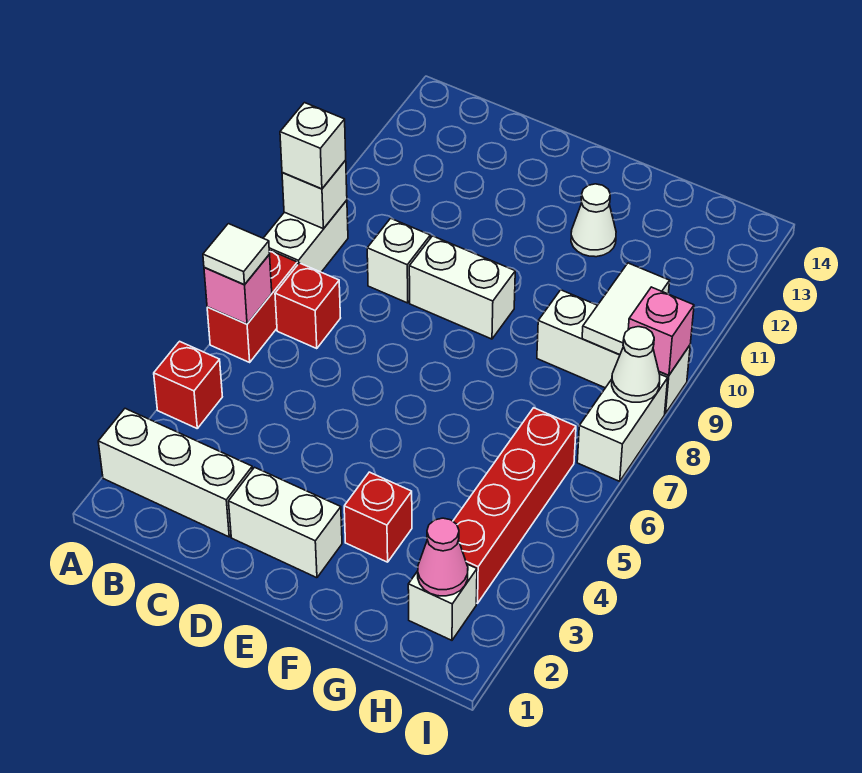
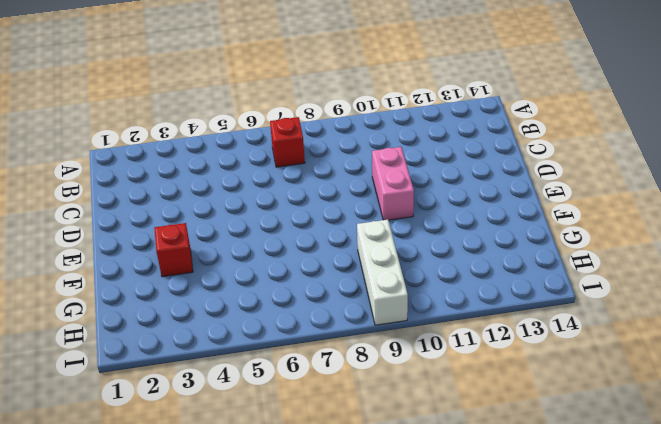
pink 1x2 brick [372,147,414,220] -> none
none -> white 1x3 brick [98,409,253,537]
none -> red 1x1 brick [154,341,222,428]
none -> red 1x2 brick [207,250,297,362]

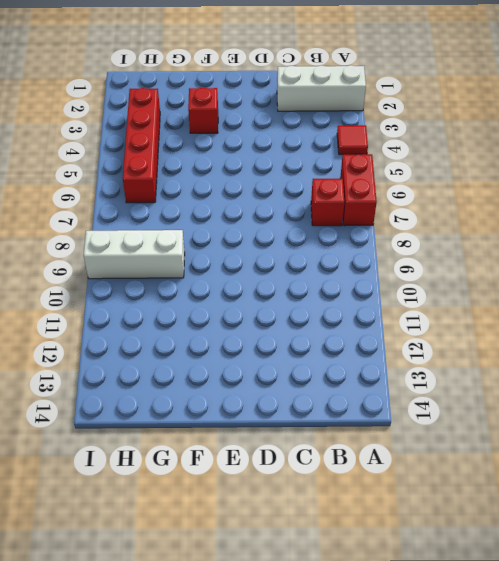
red 1x1 tile [337,125,368,155] -> red 1x1 brick [154,341,222,428]
none -> white 1x2 brick [263,200,348,272]
none -> white 1x1 brick [367,218,430,303]
none -> white 1x2 brick [229,467,342,578]

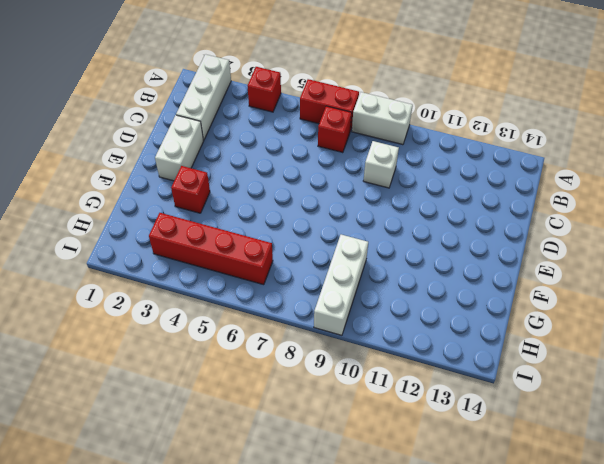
none -> white 1x2 brick [409,236,515,339]
none -> white 1x1 cone [571,184,616,257]
none -> white 1x1 brick [408,564,477,640]

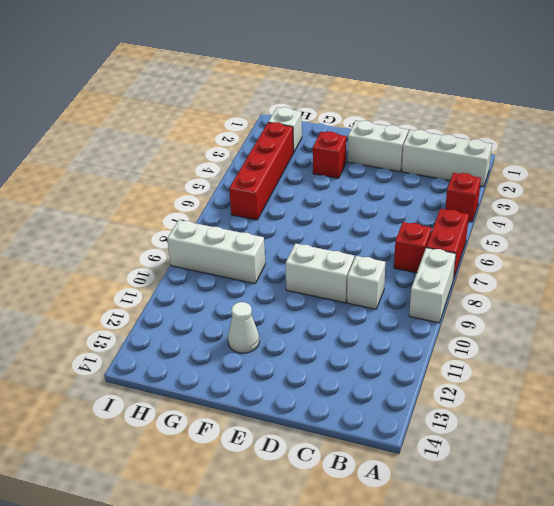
none -> white 1x2 brick [577,374,668,481]
none -> pink 1x1 brick [204,255,272,324]
none -> white 1x1 brick [282,160,347,229]

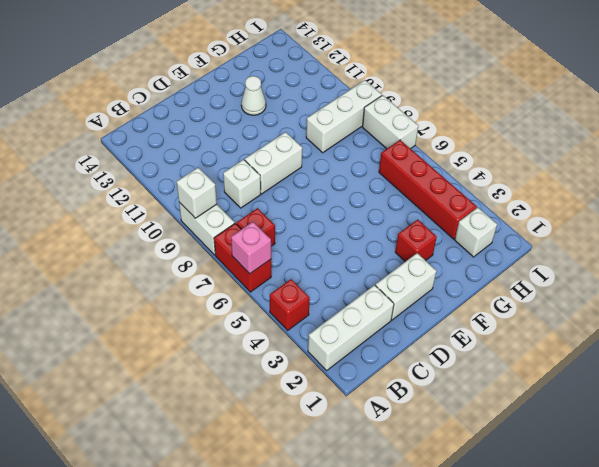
none -> pink 1x1 cone [418,518,468,596]
none -> white 1x2 tile [582,263,670,355]
none -> white 1x1 cone [612,327,660,402]

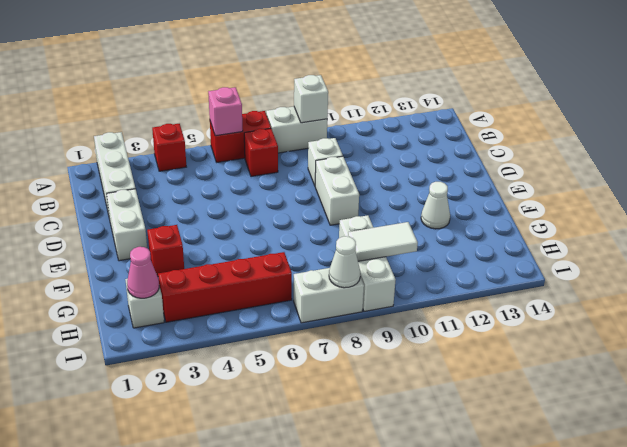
none -> pink 1x1 brick [628,287,694,376]
none -> white 1x1 tile [203,224,270,284]
none -> white 1x1 brick [280,103,346,189]

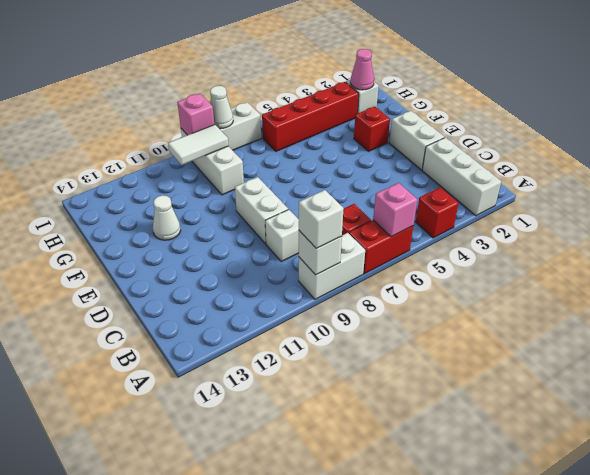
none -> white 1x1 tile [203,224,270,284]

